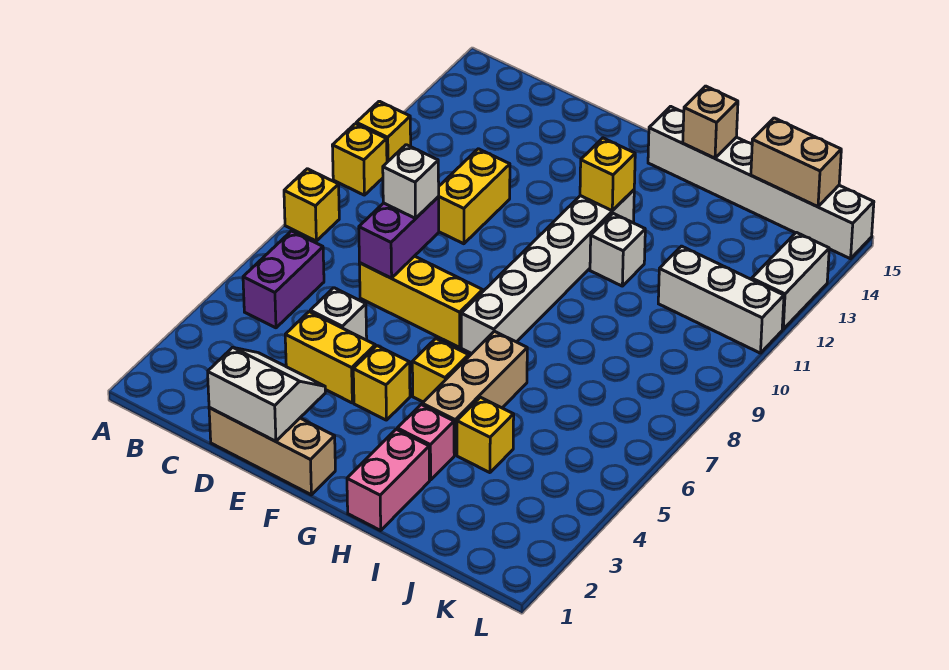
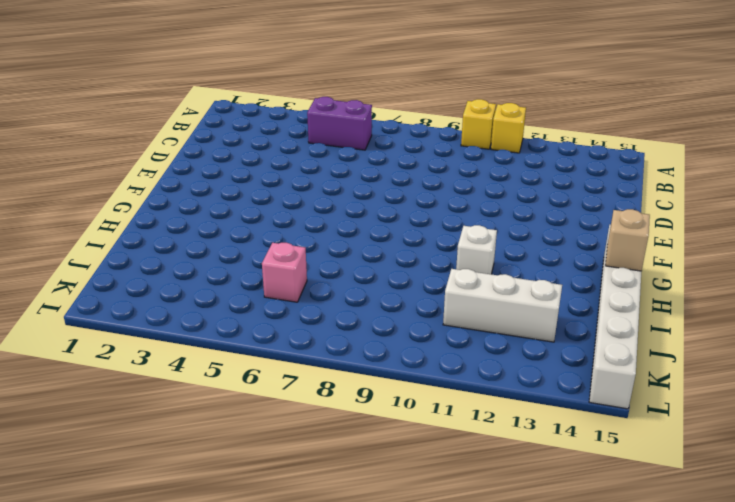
pink 1x1 brick [262,243,307,302] -> pink 1x1 brick moved to [397,405,454,480]
white 1x3 brick [443,269,562,342] -> white 1x3 brick turned to [658,246,784,353]
none -> yellow 1x1 brick [284,169,339,241]
none -> tan 1x3 brick [209,408,335,495]
none -> yellow 1x2 brick [285,312,375,403]

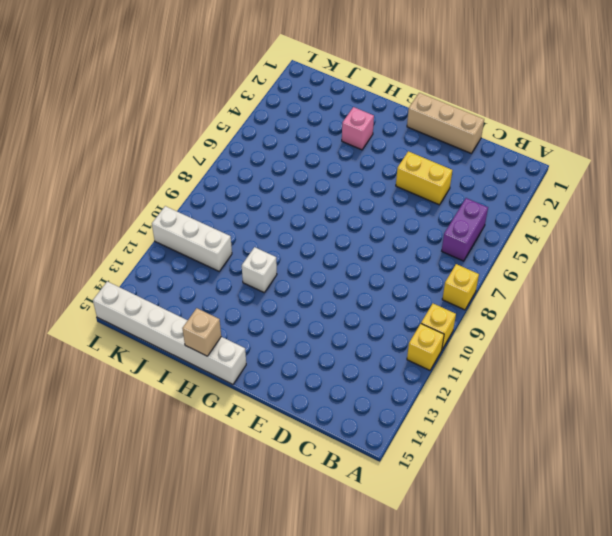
none -> white 1x1 brick [310,288,367,340]
none -> yellow 1x3 brick [359,256,483,347]
none -> yellow 1x2 brick [438,149,510,244]

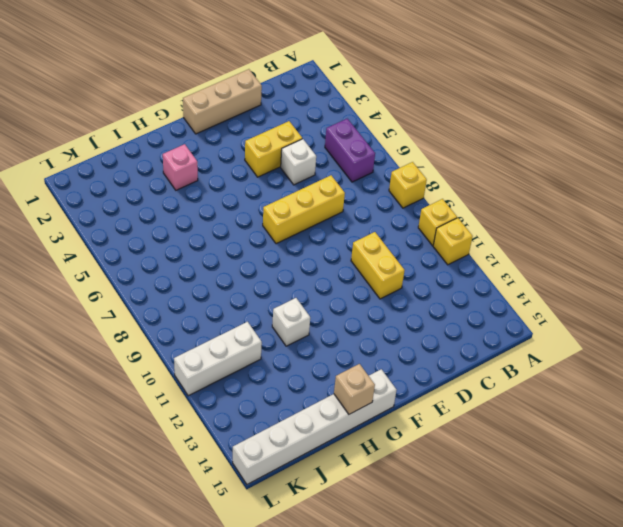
none -> yellow 1x1 brick [353,346,410,420]
none -> yellow 1x1 brick [412,339,468,402]
none -> white 1x6 brick [461,190,634,354]

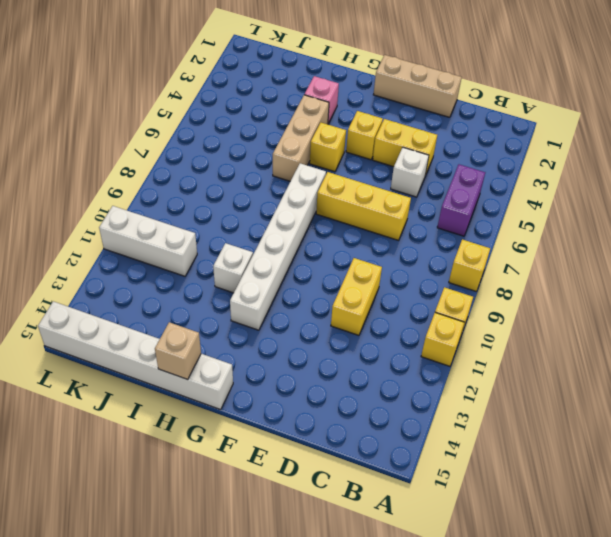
none -> pink 1x2 brick [347,429,430,530]
none -> yellow 1x1 brick [457,397,514,473]
none -> white 1x2 brick [752,232,829,329]

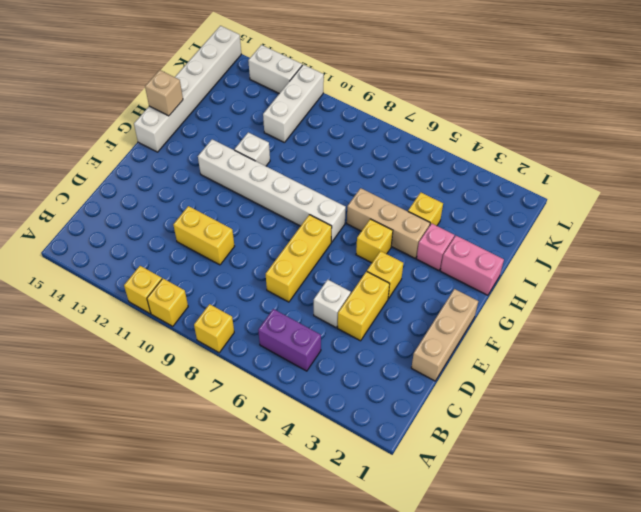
none -> white 2x2 slope [208,347,325,441]
none -> purple 1x2 brick [359,197,439,278]
none -> yellow 1x1 brick [580,138,635,211]

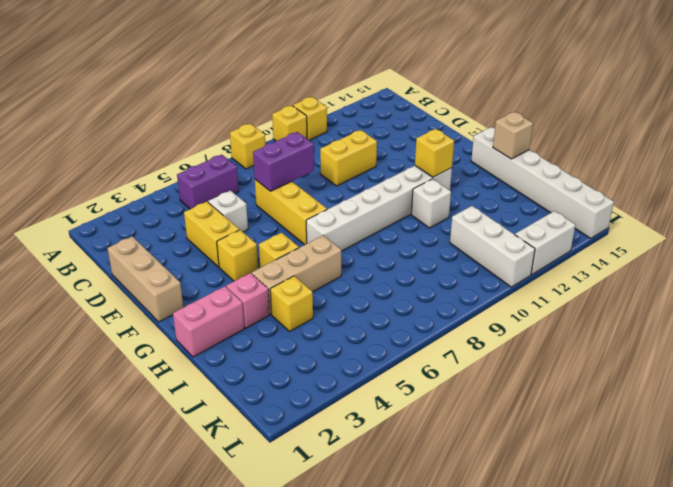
none -> white 2x2 slope [208,347,325,441]
none -> tan 1x2 brick [751,118,841,207]
none -> white 1x1 brick [383,145,439,218]

